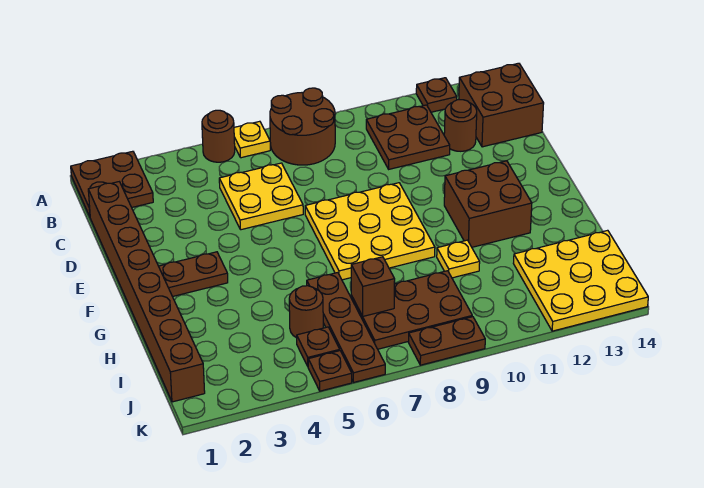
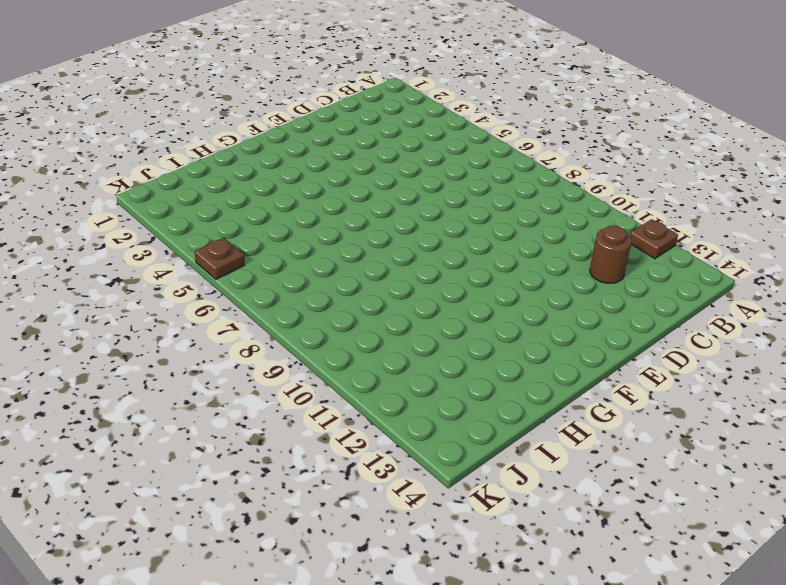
none -> brown 2x2 plate [71,151,153,216]
none -> brown 1x1 round brick [202,110,235,162]
none -> yellow 1x1 plate [234,121,270,158]

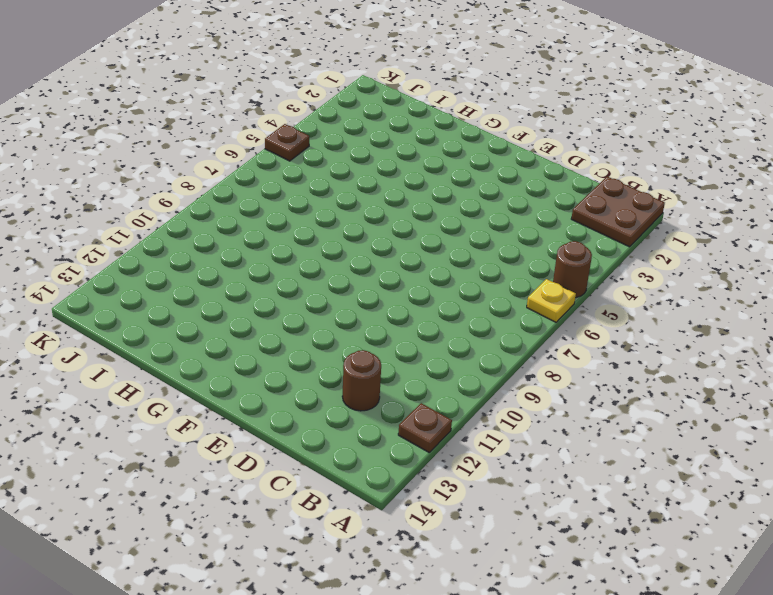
none -> brown 2x2 round brick [270,88,335,165]
none -> brown 2x2 plate [366,105,450,169]
none -> brown 2x2 brick [459,63,544,147]

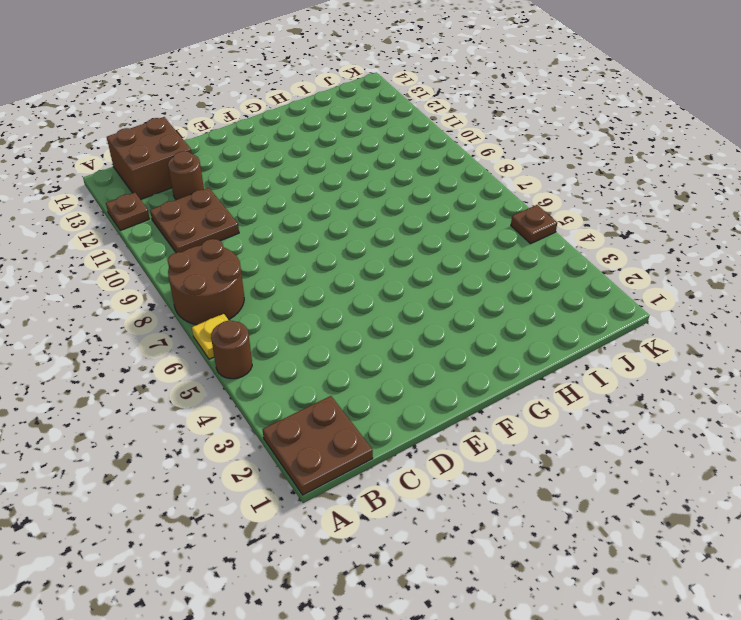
none -> brown 1x8 brick [88,182,205,402]
none -> yellow 2x2 plate [219,163,303,230]
none -> yellow 3x3 plate [305,183,435,280]

